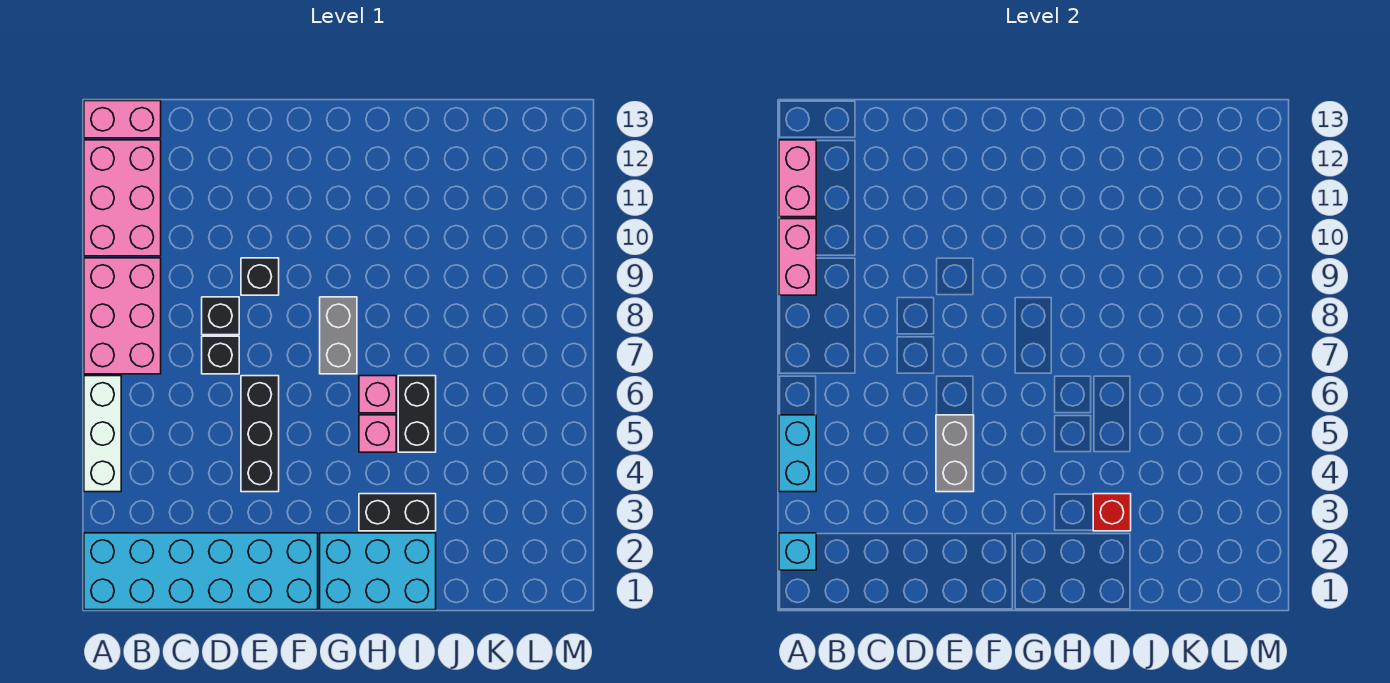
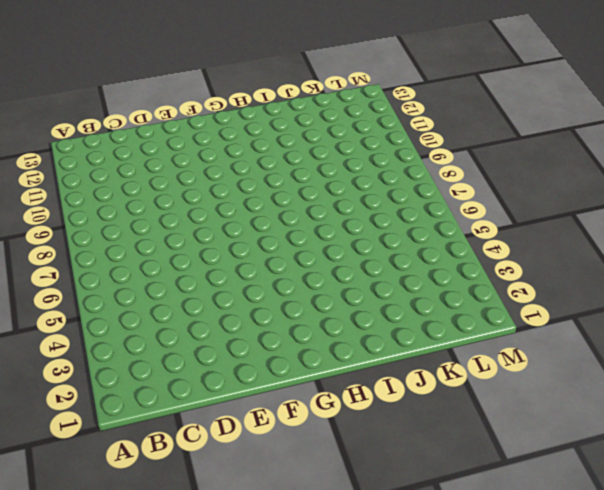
none -> cyan 2x6 brick [84,533,318,610]
none -> white 1x3 brick [84,376,121,492]
none -> pink 2x3 brick [84,258,161,374]

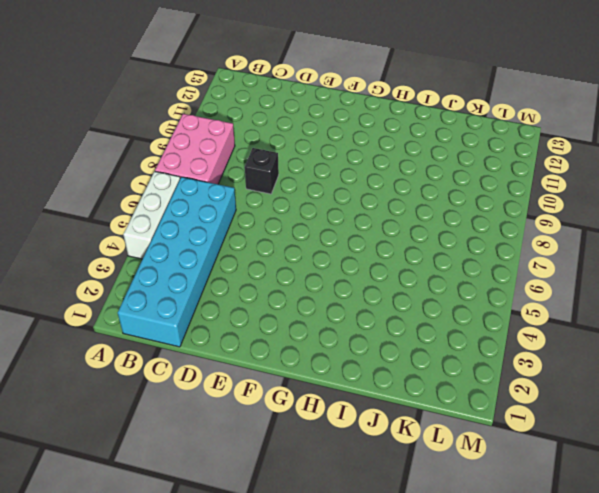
cyan 2x6 brick [118,177,236,347] -> cyan 2x6 brick turned to [84,533,318,610]
none -> pink 2x3 brick [84,140,161,256]
none -> pink 1x2 brick [84,101,161,138]
none -> black 1x1 brick [202,336,239,374]

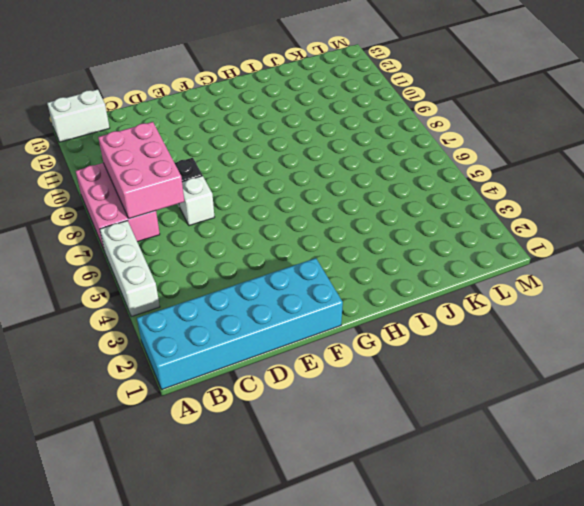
white 1x2 brick [47,89,110,142] -> pink 1x2 brick [84,101,161,138]
pink 2x3 brick [98,122,184,219] -> pink 2x3 brick moved to [84,140,161,256]
white 1x1 brick [179,176,215,226] -> black 1x1 brick [202,336,239,374]
none -> black 1x3 brick [241,376,279,492]
none -> black 1x1 brick [241,258,279,295]
none -> cyan 2x3 brick [320,533,436,610]

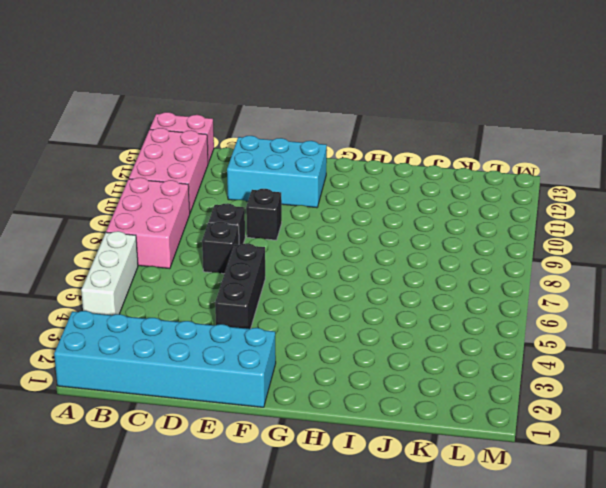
cyan 2x3 brick [227,136,327,208] -> cyan 2x3 brick moved to [320,533,436,610]
none -> grey 1x2 brick [320,297,357,374]
none -> black 1x2 brick [359,494,436,531]
none -> pink 1x1 brick [359,415,396,452]

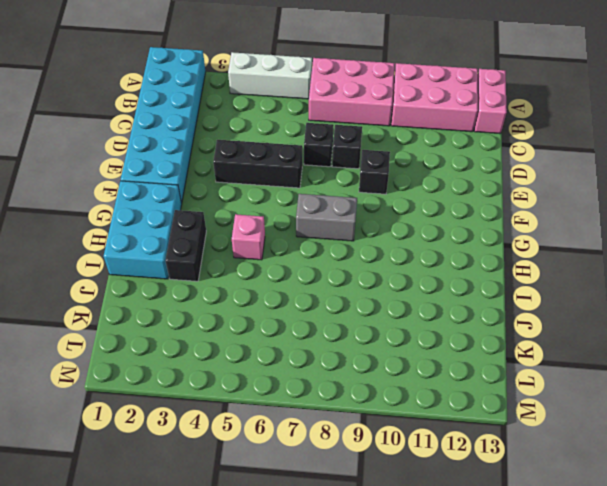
none -> pink 1x1 brick [359,376,396,413]
none -> black 1x2 brick [398,376,436,452]
none -> cyan 1x1 brick [779,533,816,570]

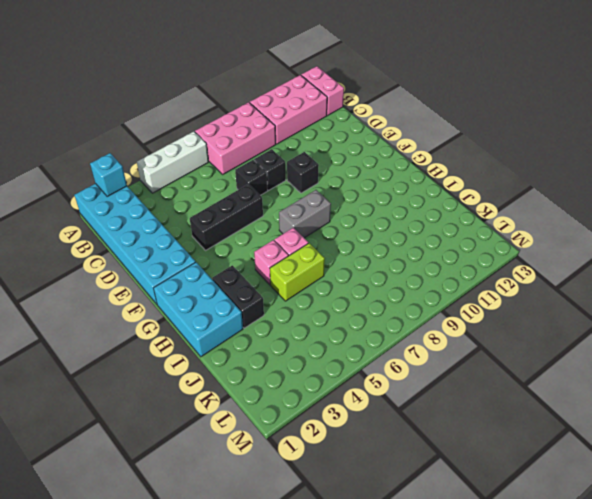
lime 1x2 brick [270,243,325,301] -> black 1x2 brick [398,376,436,452]
none -> cyan 1x2 brick [779,415,816,492]
none -> pink 1x2 brick [779,219,816,295]
none -> pink 1x2 brick [779,140,816,217]

